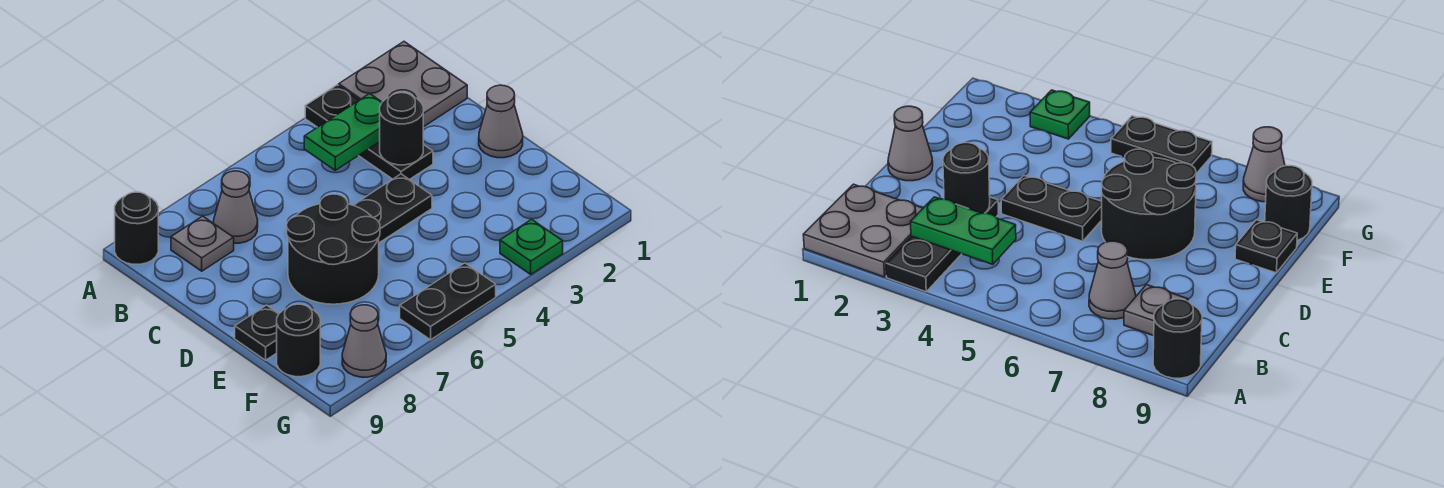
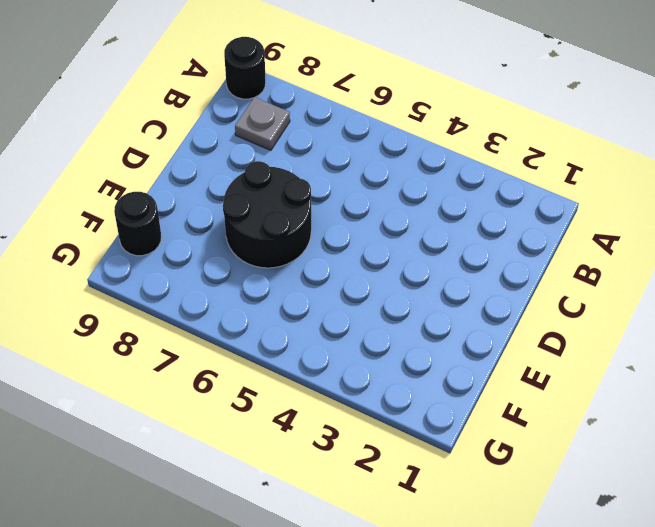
none -> grey 2x2 plate [339,42,467,127]
none -> black 1x3 plate [305,85,433,180]
none -> grey 1x1 cone [214,171,258,243]

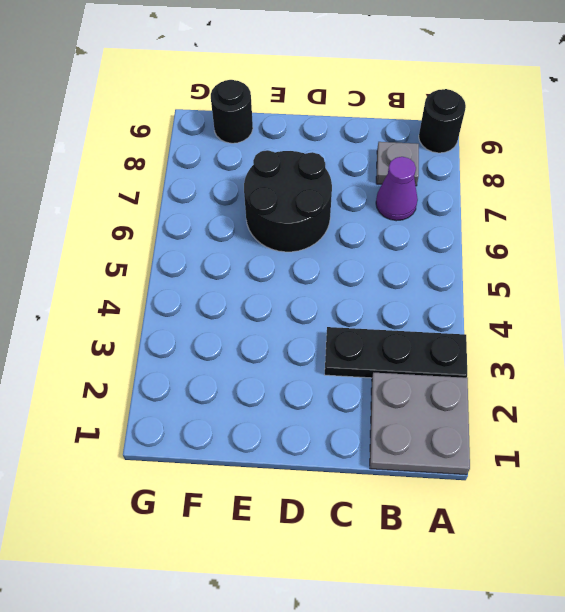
purple 1x1 cone [376,157,418,221] -> grey 1x1 cone [214,171,258,243]
none -> grey 1x1 cone [479,85,523,158]
none -> black 1x2 plate [353,174,432,243]
none -> black 1x1 plate [235,305,279,360]

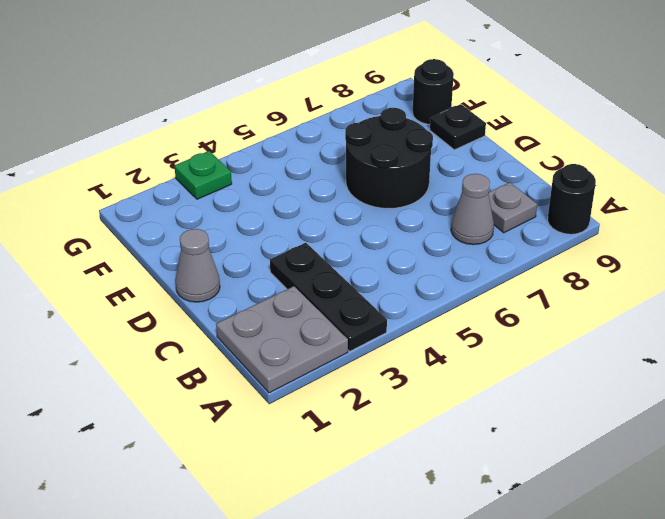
none -> black 1x2 plate [353,174,432,243]
none -> black 1x2 plate [400,263,496,340]
none -> grey 1x1 cone [342,305,386,377]

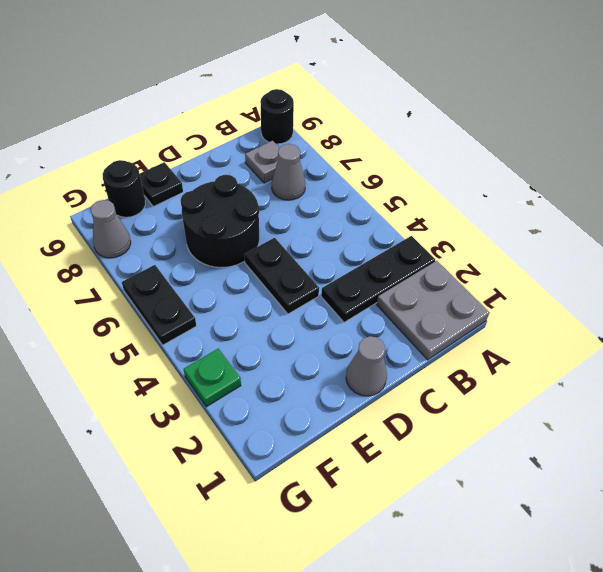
none -> green 1x2 plate [304,93,382,170]
none -> black 1x1 round brick [380,93,423,165]

